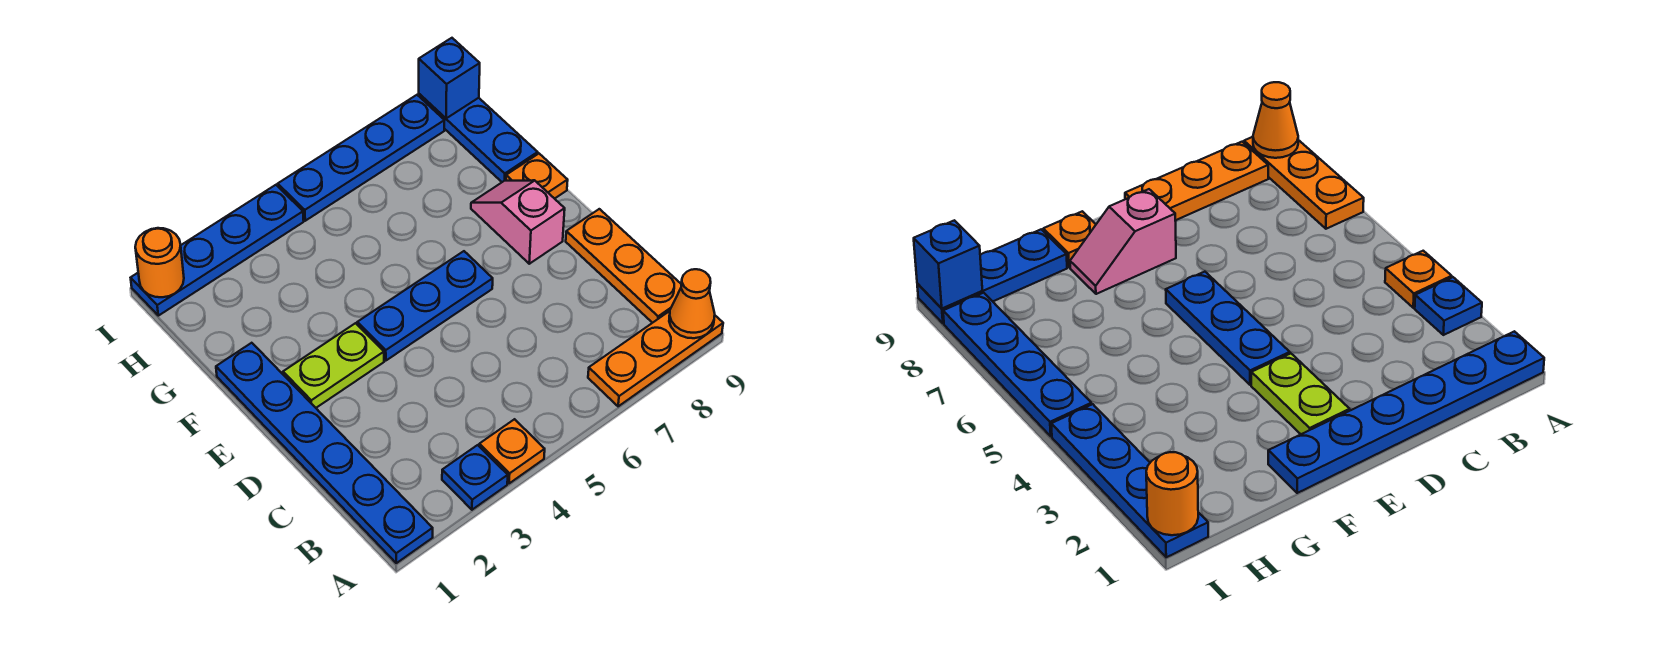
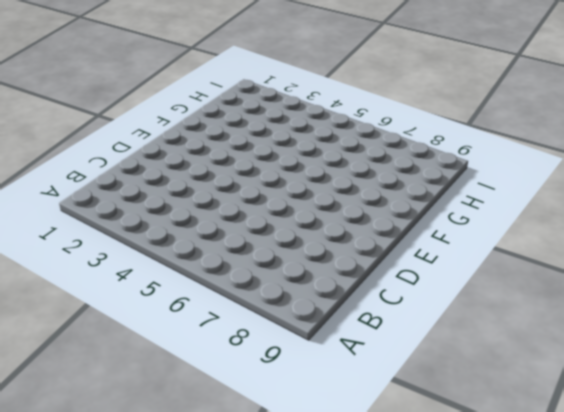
none -> blue 1x6 plate [216,343,433,563]
none -> blue 1x1 plate [442,445,508,510]
none -> orange 1x1 plate [479,419,545,483]

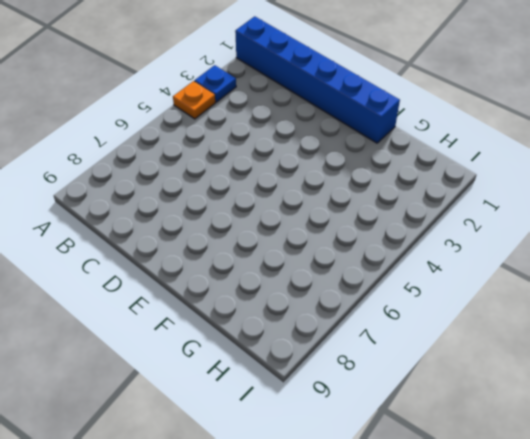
blue 1x6 brick [235,16,400,143] -> blue 1x6 plate [216,343,433,563]
none -> orange 1x3 plate [588,311,723,406]
none -> orange 1x3 plate [566,209,681,323]
none -> lime 1x2 plate [283,323,384,408]

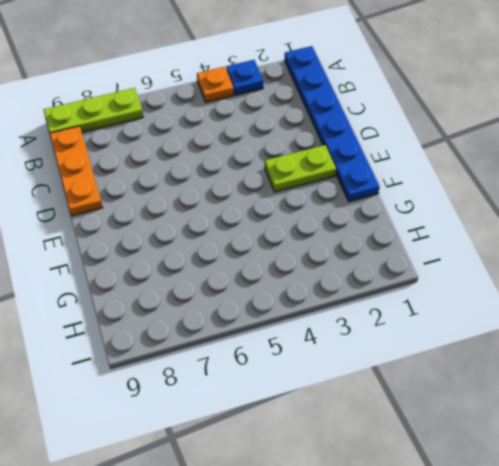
lime 1x3 plate [44,88,143,133] -> orange 1x3 plate [588,311,723,406]
none -> blue 1x3 plate [357,251,493,360]
none -> pink 1x2 slope [471,180,565,264]
none -> orange 1x1 plate [506,154,568,199]

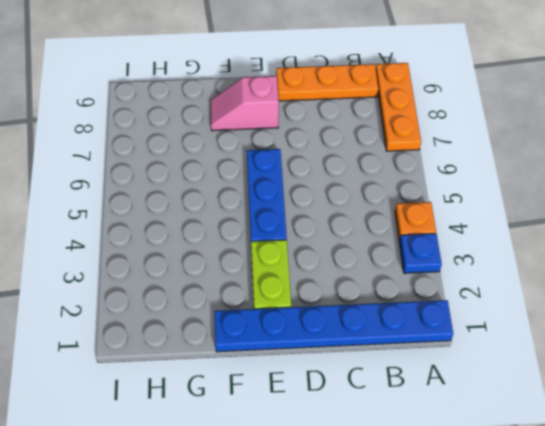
none -> orange 1x1 plate [506,154,568,199]
none -> blue 1x3 plate [419,94,538,182]
none -> blue 1x4 plate [131,185,304,316]

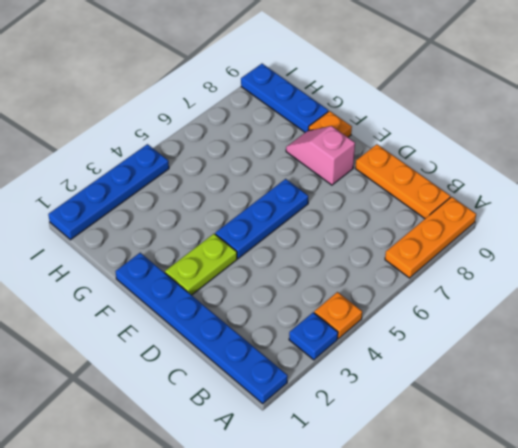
none -> blue 1x4 plate [278,95,444,221]
none -> orange 1x1 cone [669,269,715,338]
none -> orange 1x1 round brick [135,228,184,297]

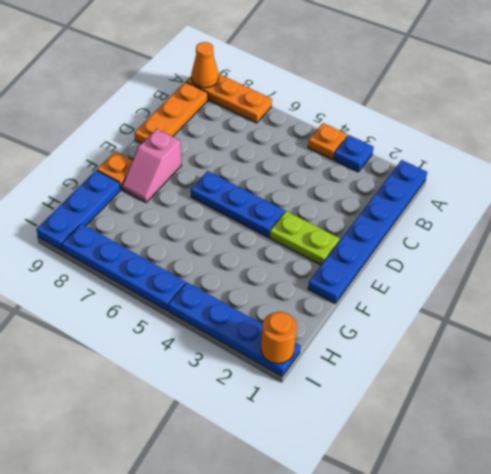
none -> blue 1x1 brick [419,38,480,118]

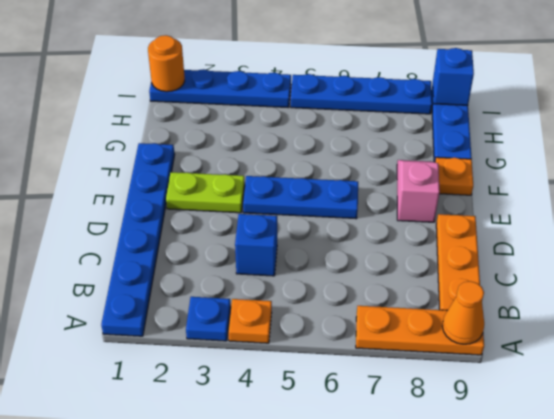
blue 1x1 brick [235,214,277,276] -> none

